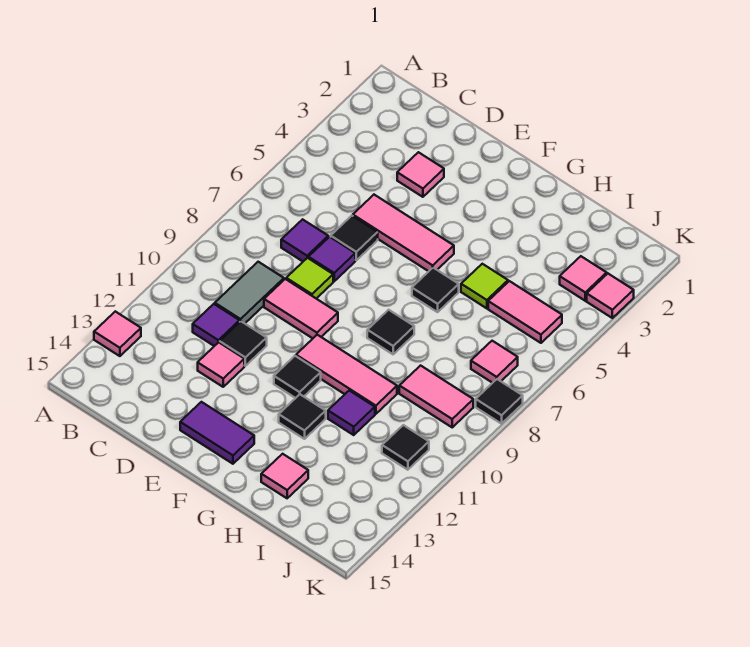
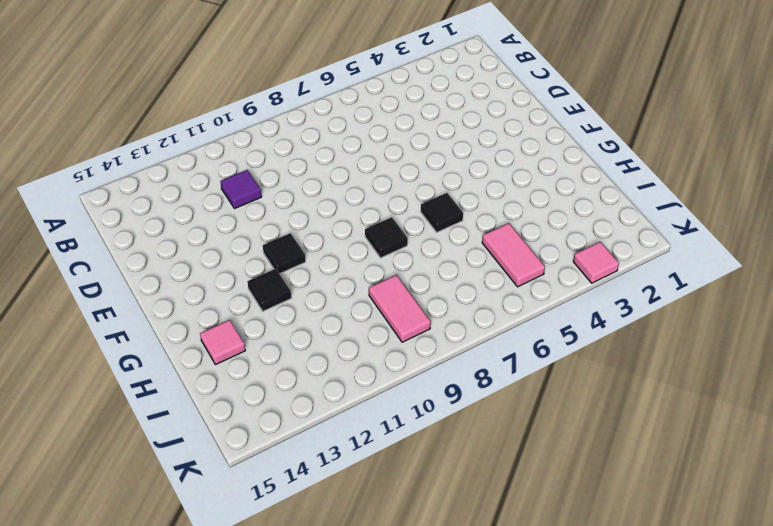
none -> pink 1x1 tile [94,311,141,356]
none -> purple 1x1 tile [281,219,328,261]
none -> grey 1x2 tile [215,262,284,323]

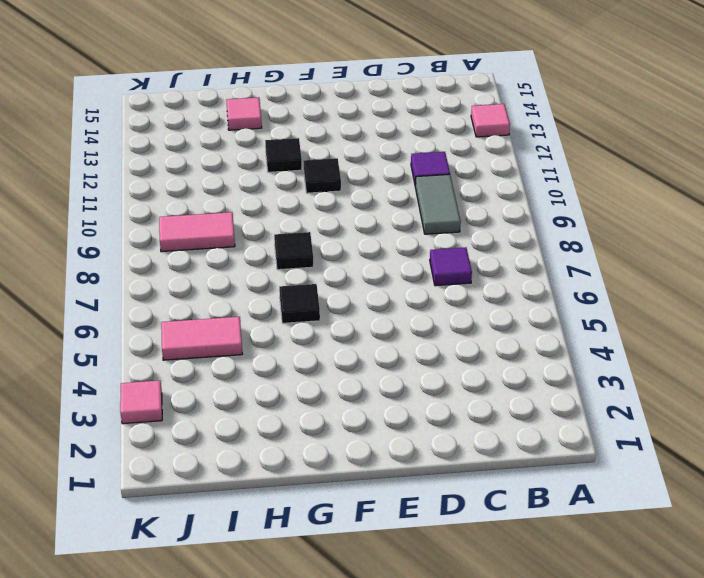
none -> pink 1x1 tile [397,152,444,197]
none -> pink 1x3 tile [353,195,454,271]
none -> black 1x1 tile [331,216,378,260]

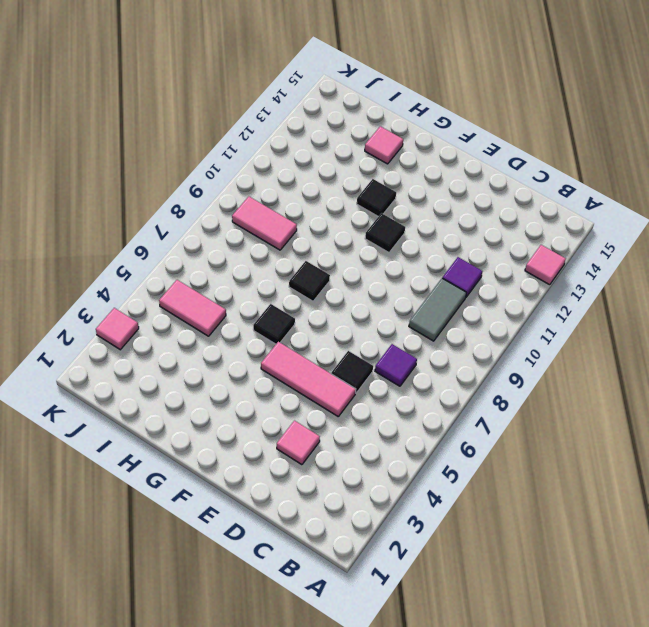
none -> purple 1x1 tile [308,237,355,281]
none -> lime 1x1 tile [286,258,333,299]
none -> pink 1x2 tile [264,279,338,338]

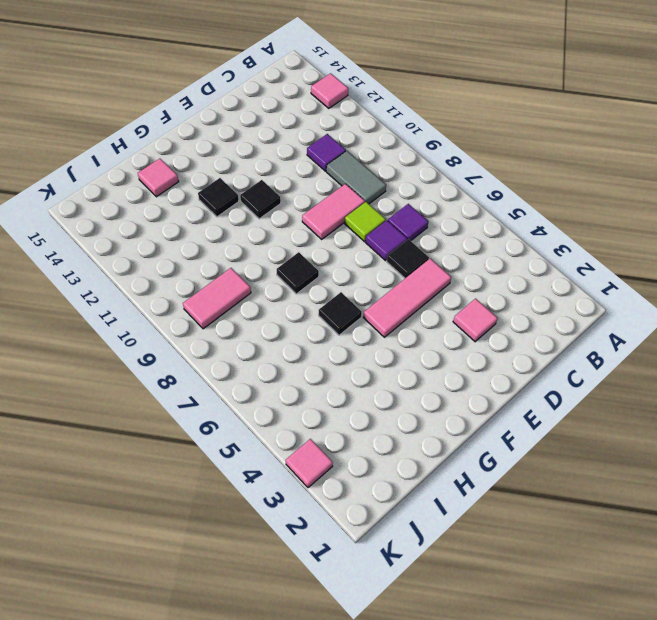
none -> black 1x1 tile [220,321,267,366]
none -> pink 1x1 tile [198,342,244,387]
none -> purple 1x2 tile [180,402,254,464]

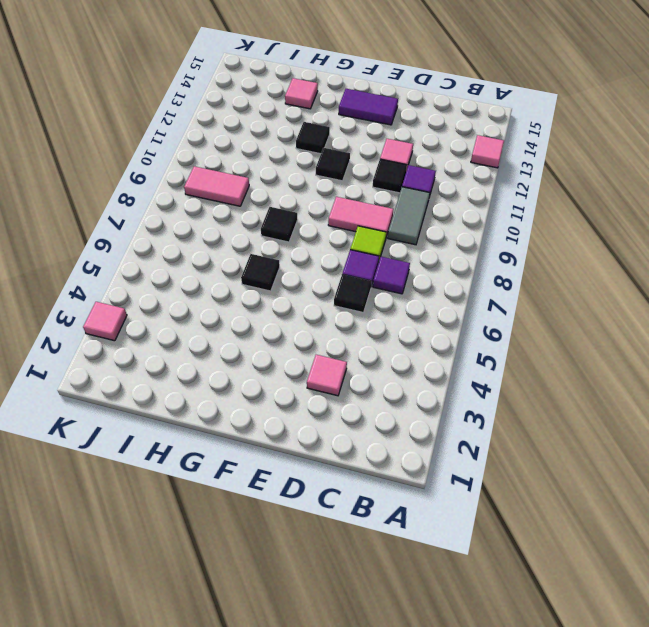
none -> pink 1x3 tile [353,195,454,271]
none -> pink 1x3 tile [296,335,397,414]
none -> lime 1x1 tile [461,264,508,308]

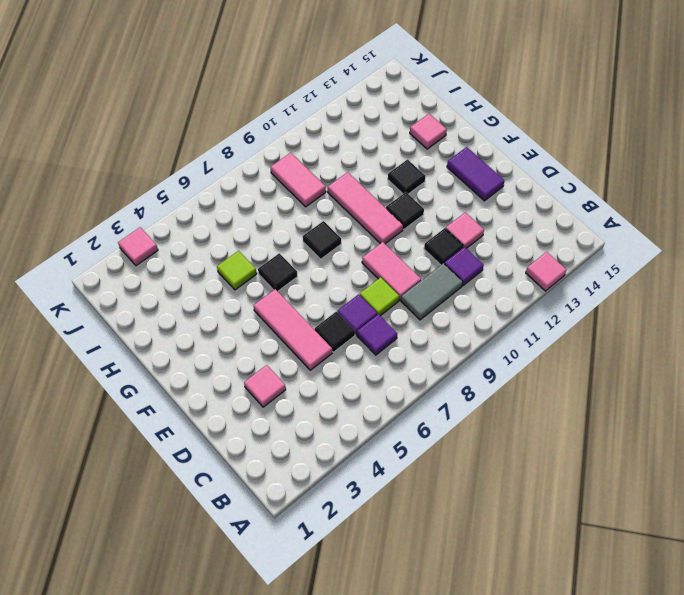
none -> purple 1x1 tile [328,391,375,435]
none -> pink 1x2 tile [488,281,562,343]
none -> pink 1x1 tile [560,256,607,301]

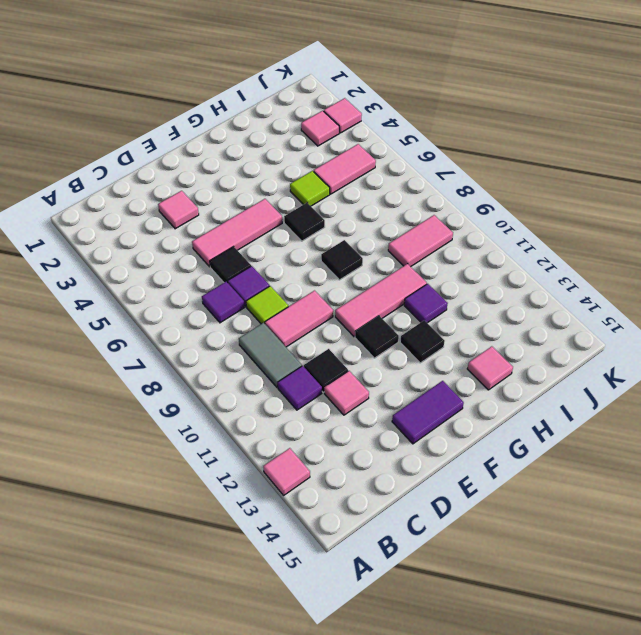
none -> pink 1x1 tile [471,341,518,383]
none -> black 1x1 tile [382,425,429,470]
none -> black 1x1 tile [476,379,523,424]

